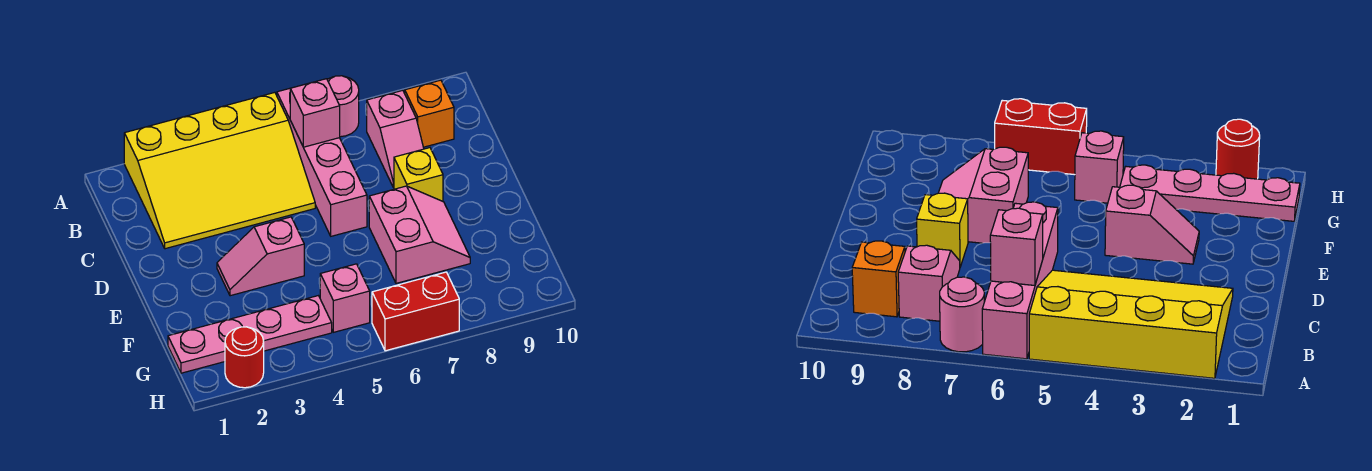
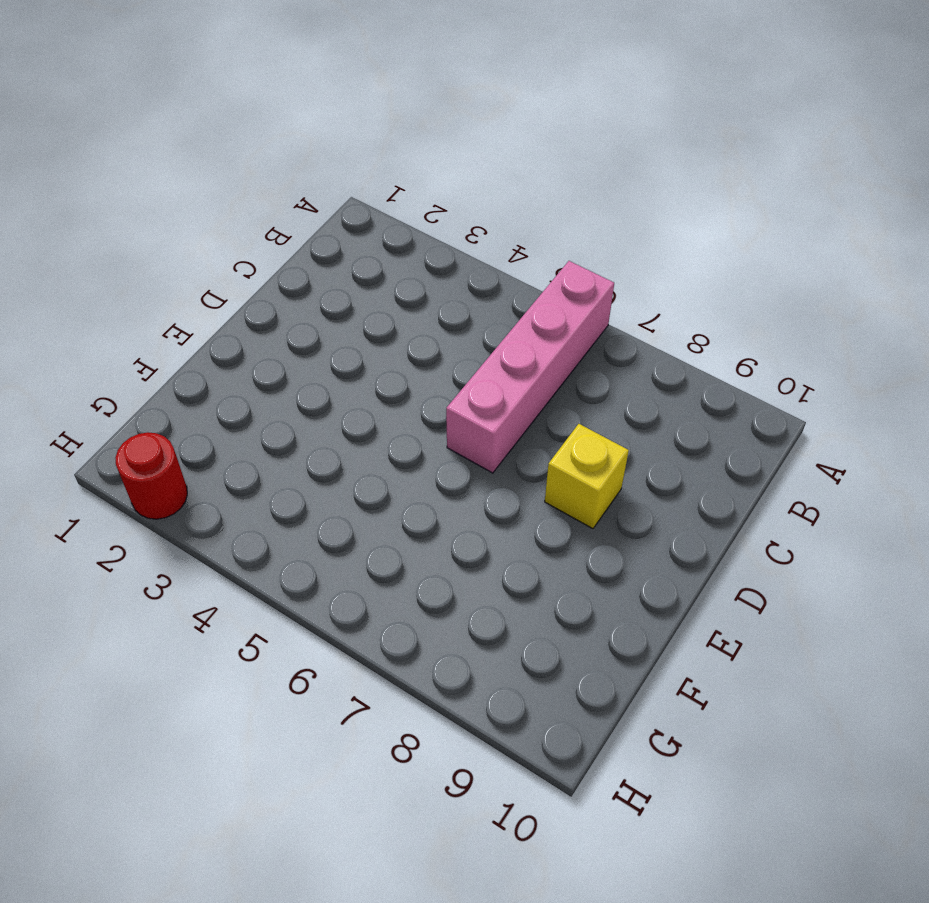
none -> yellow 3x4 slope [124,92,315,249]
none -> pink 1x1 round brick [327,76,359,137]
none -> pink 1x2 slope [367,90,424,187]

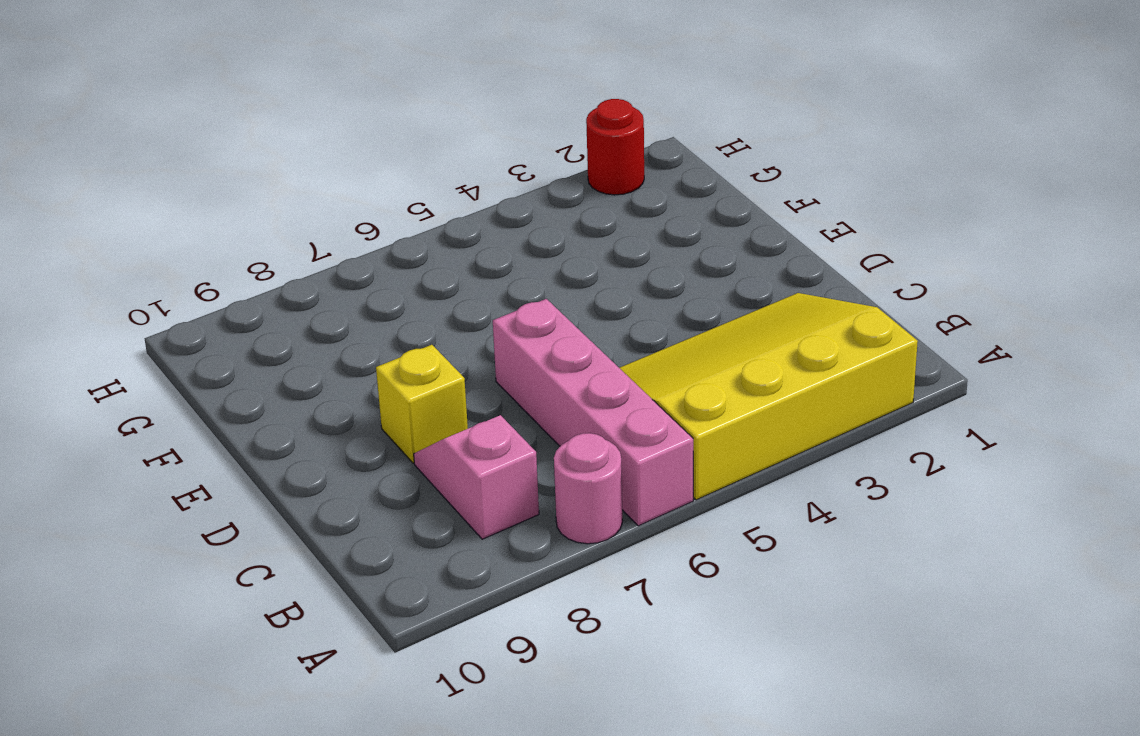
none -> orange 1x1 brick [405,80,454,147]
none -> pink 1x2 slope [217,217,304,296]
none -> pink 2x2 slope [369,186,470,283]

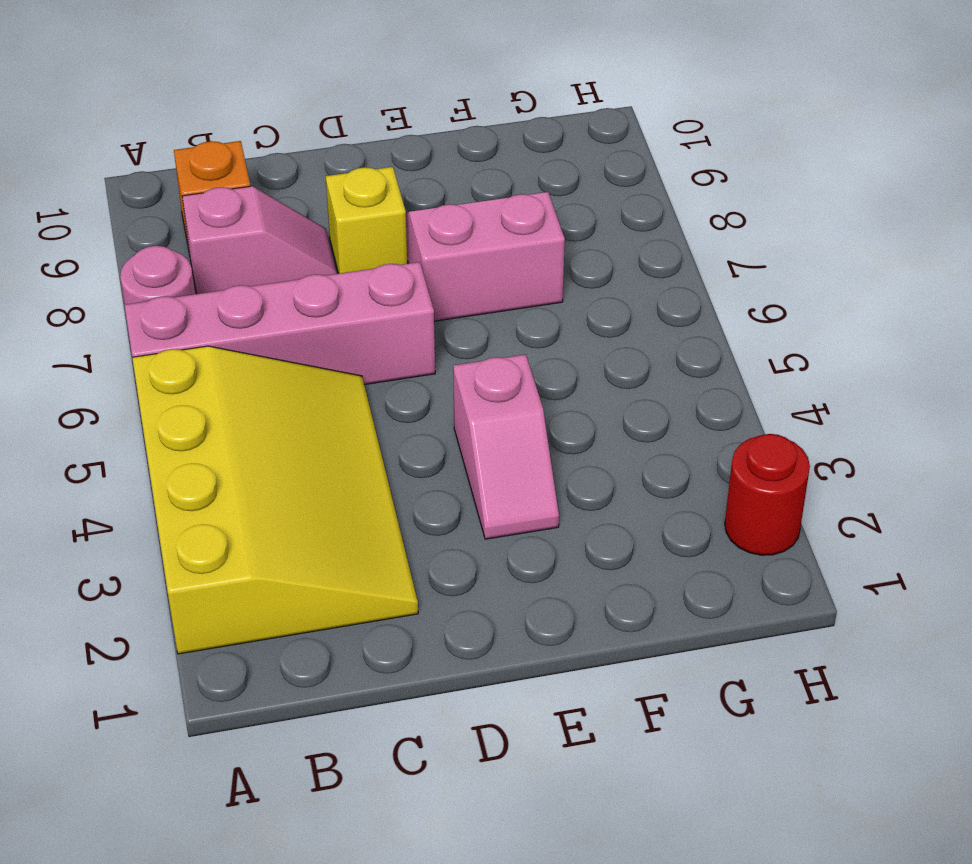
none -> pink 1x4 plate [168,296,332,373]
none -> pink 1x1 brick [320,264,370,332]
none -> red 1x2 brick [372,272,459,351]

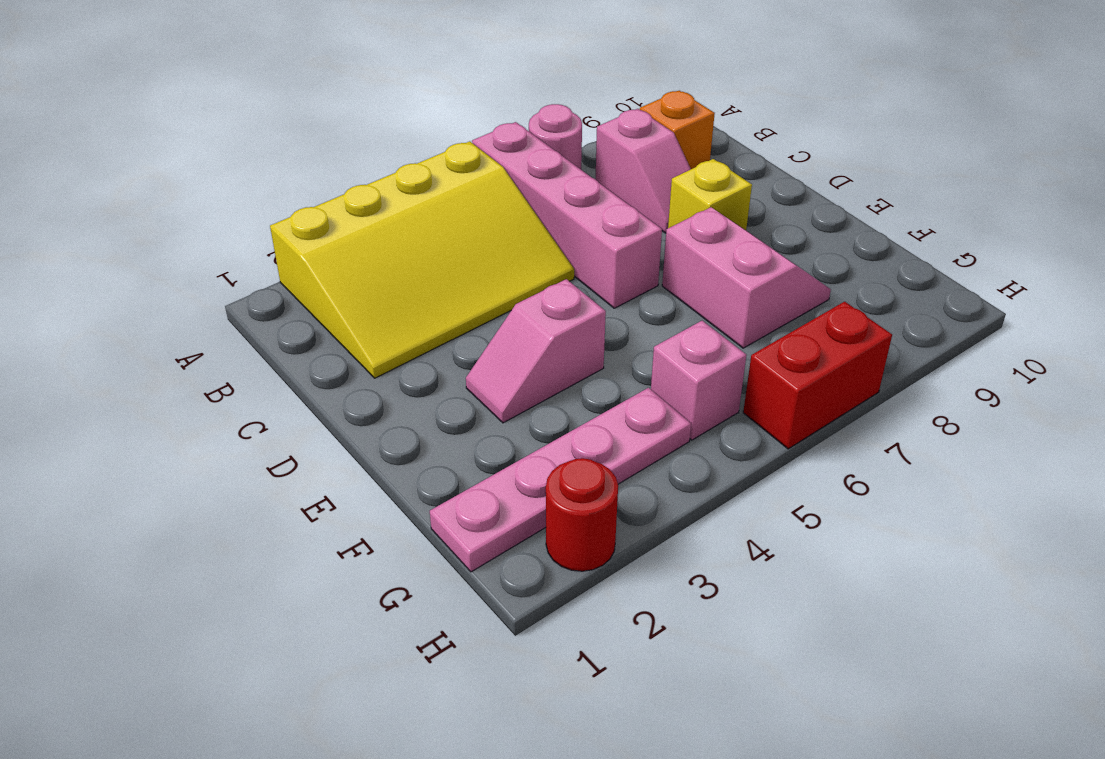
none -> pink 1x1 brick [290,79,340,147]

